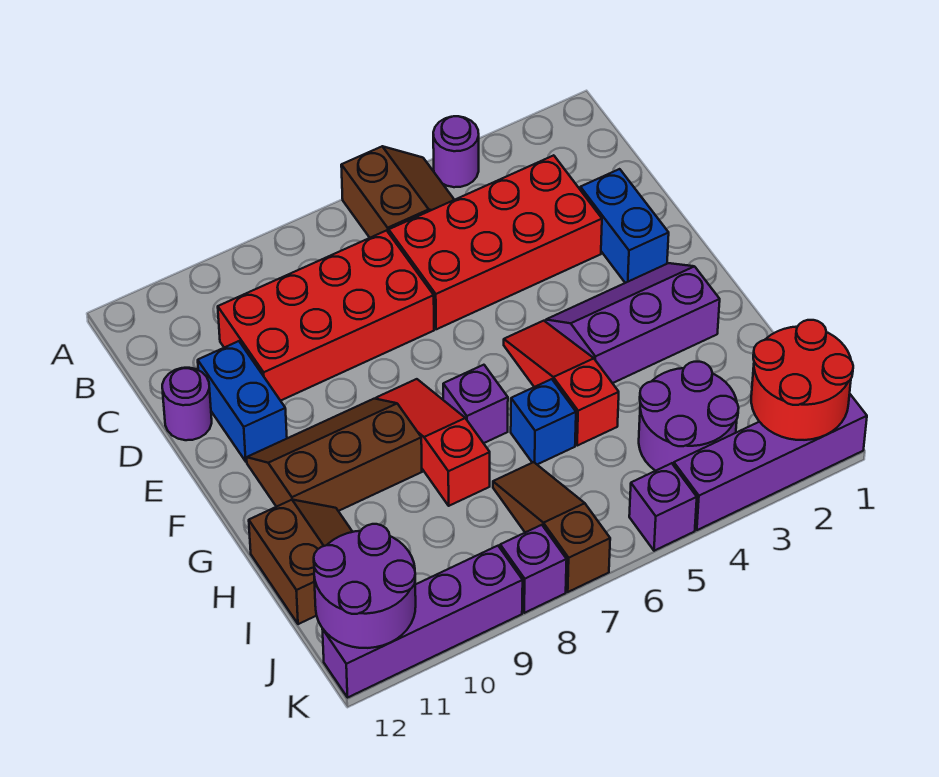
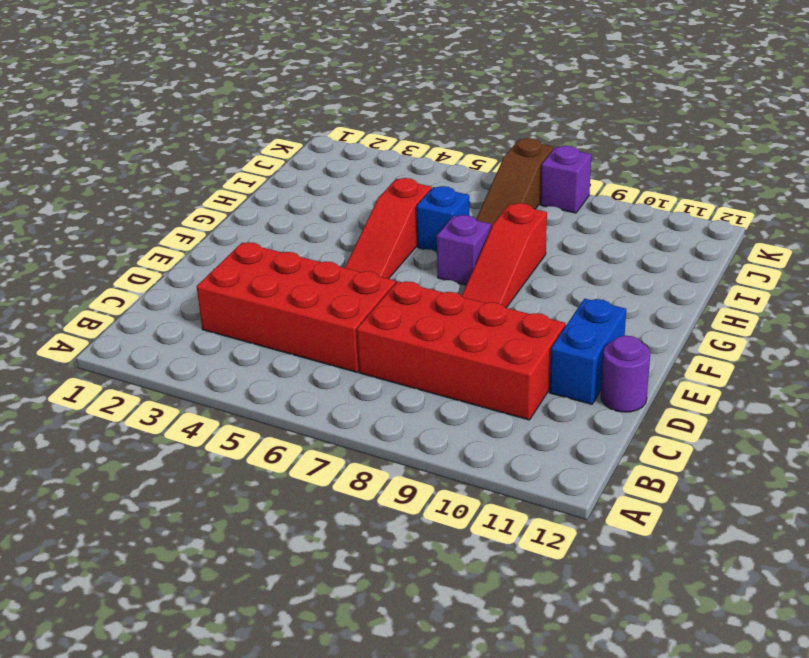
none -> purple 1x1 round brick [433,116,479,187]
none -> brown 2x2 slope [341,146,454,238]
none -> blue 1x2 brick [580,169,669,283]

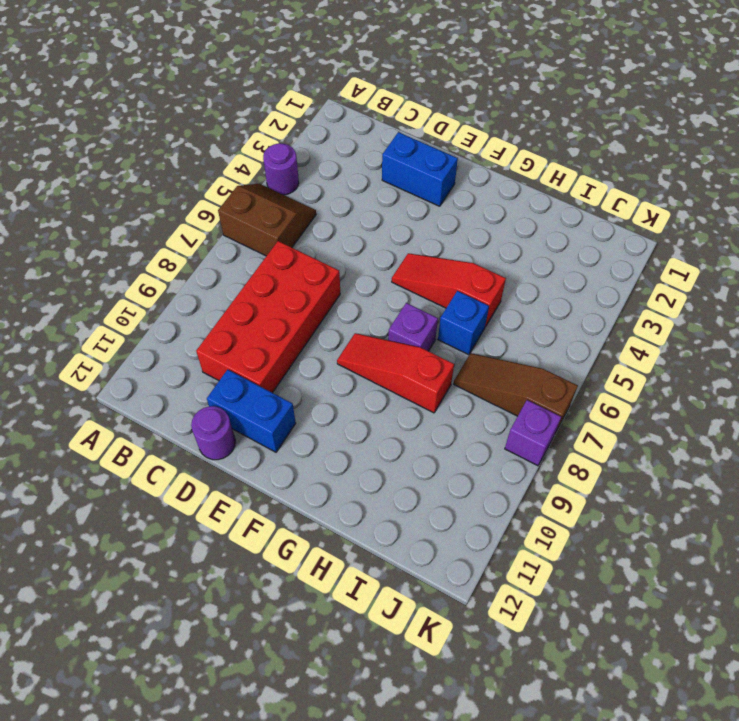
none -> red 2x4 brick [389,155,602,329]
none -> purple 2x3 slope [546,263,720,383]
none -> brown 2x3 slope [247,399,422,511]

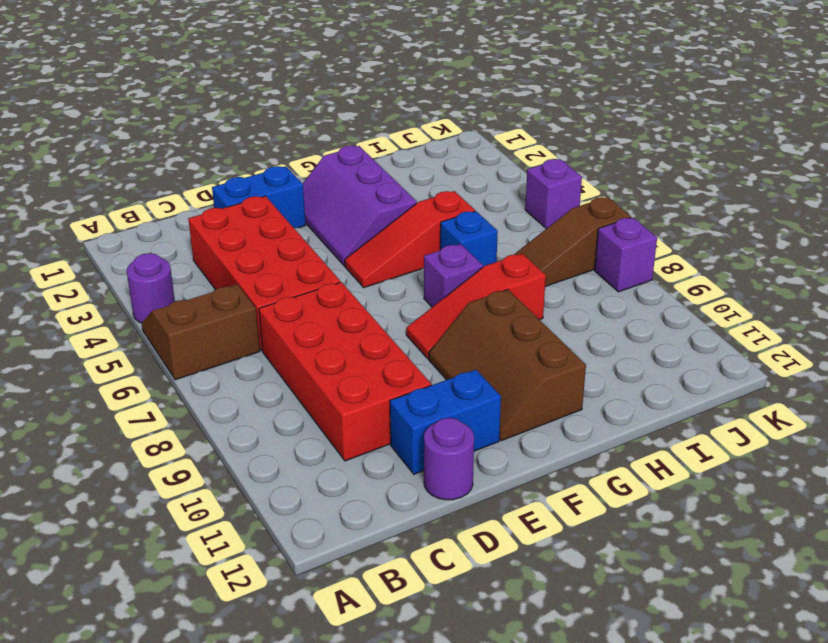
none -> brown 2x2 slope [249,500,352,624]
none -> purple 2x2 round brick [639,362,739,471]
none -> purple 1x4 brick [674,394,867,530]

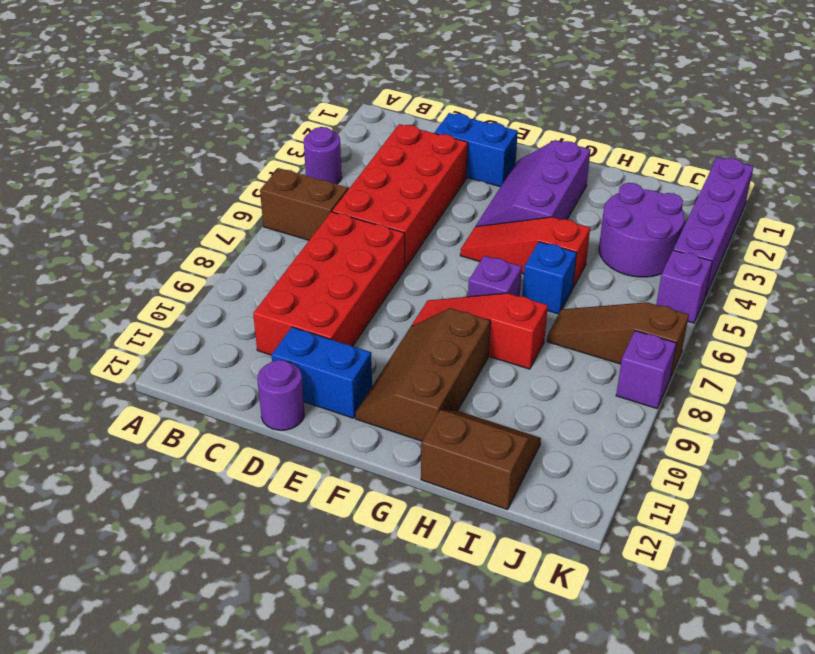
none -> purple 1x4 brick [322,546,523,698]
none -> red 2x2 round brick [751,320,853,440]
none -> purple 2x2 round brick [314,524,416,648]

